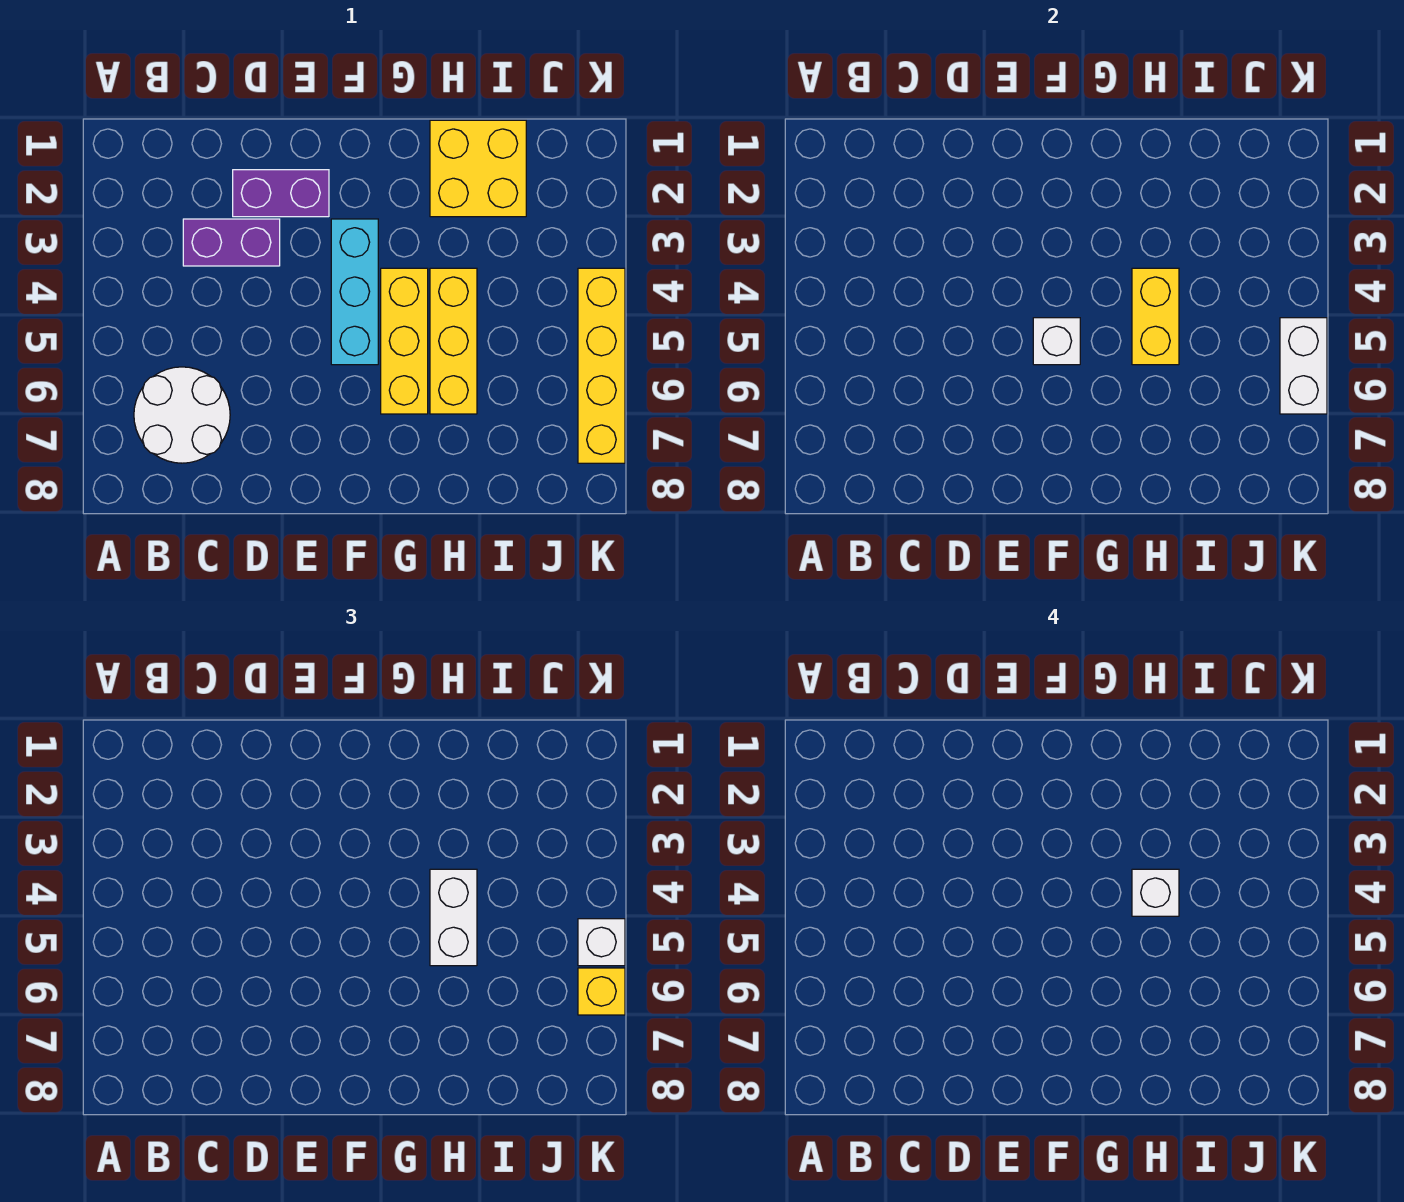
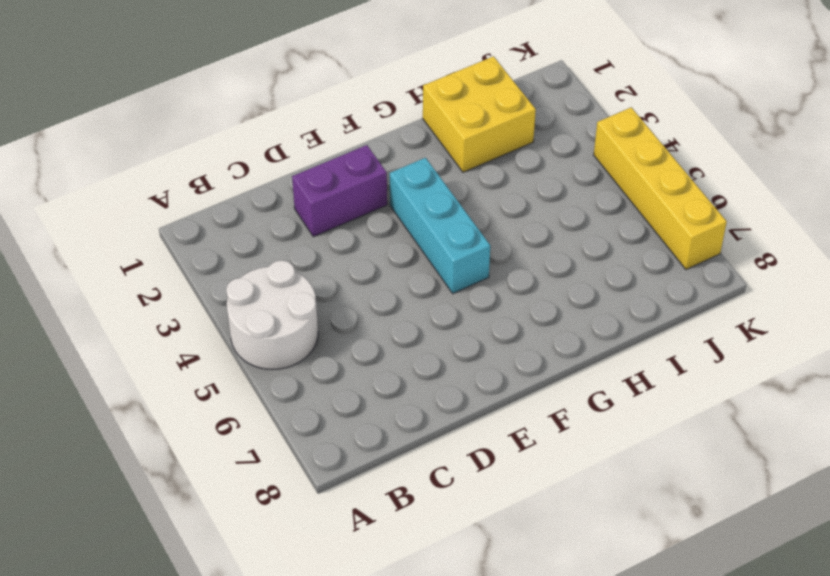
white 2x2 round brick [226,260,318,369] -> white 2x2 round brick moved to [134,367,230,463]
none -> purple 1x2 brick [183,219,280,266]
none -> yellow 1x3 brick [381,268,428,414]
none -> yellow 1x3 brick [430,268,477,414]

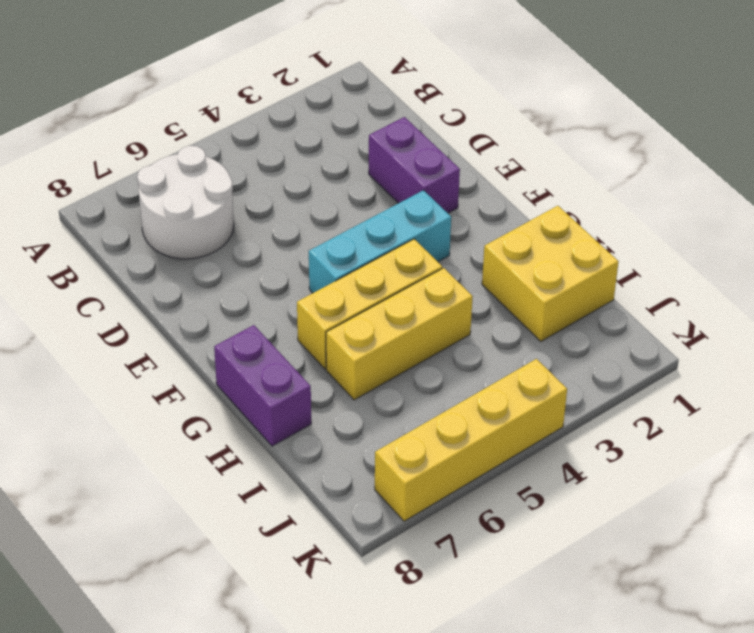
purple 1x2 brick [214,325,311,446] -> purple 1x2 brick moved to [183,219,280,266]
none -> white 1x1 brick [1033,318,1080,365]
none -> yellow 1x2 brick [1132,268,1179,365]
none -> white 1x2 brick [1280,318,1327,414]

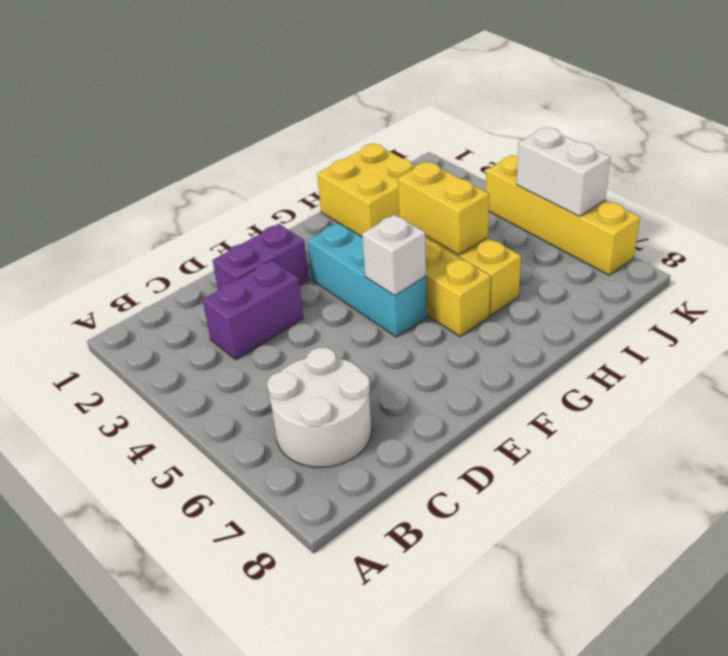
none -> white 1x2 brick [430,869,477,966]
none -> white 1x1 brick [578,919,625,966]
none -> yellow 1x1 brick [578,968,625,1015]

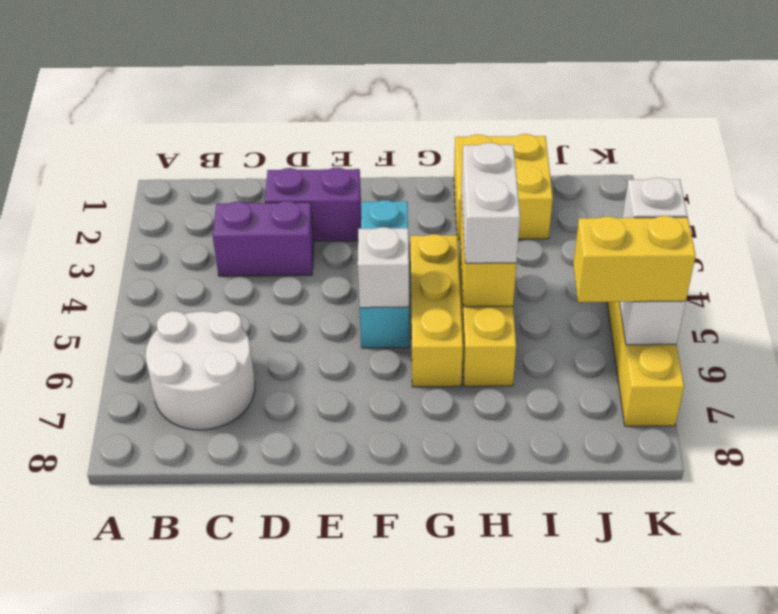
yellow 1x2 brick [573,216,696,302] -> yellow 1x1 brick [578,968,625,1015]
none -> white 1x1 brick [1132,869,1179,916]

